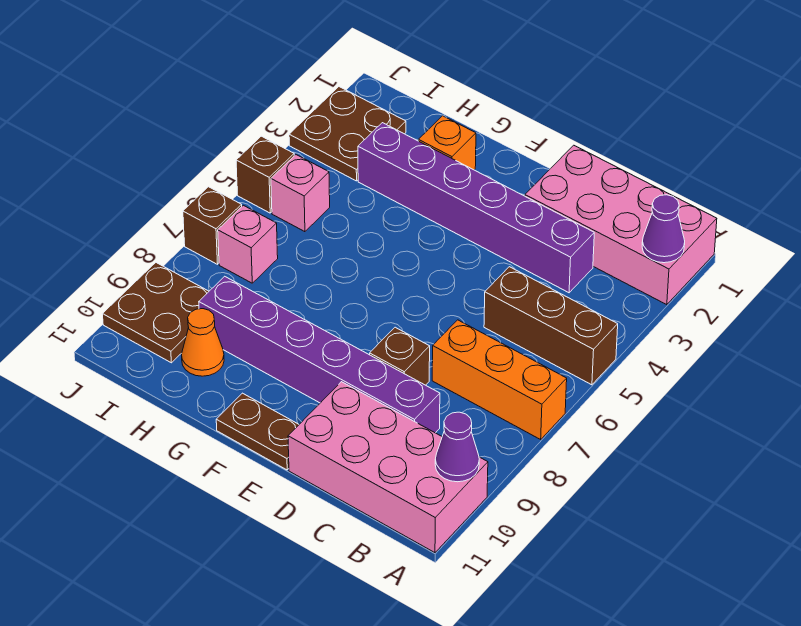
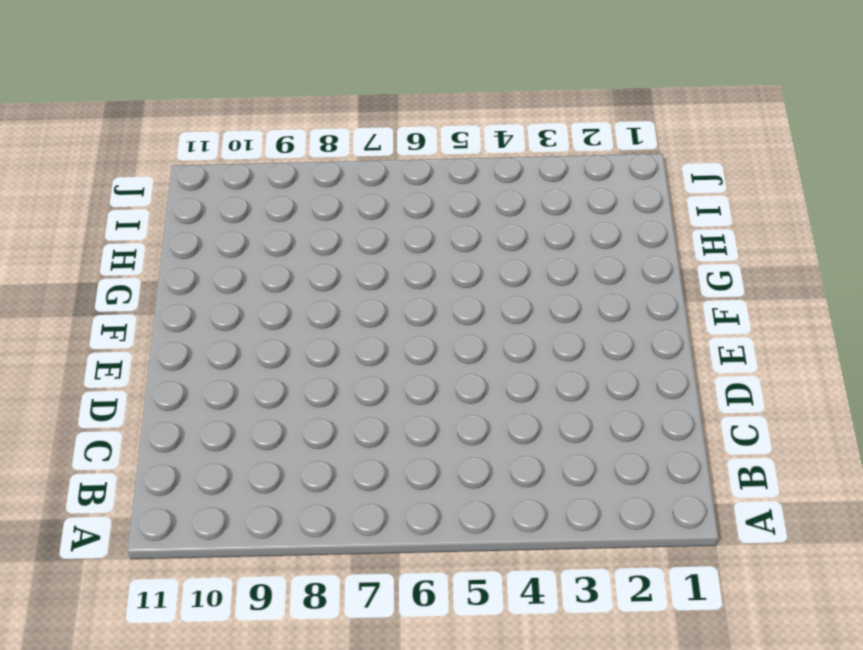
none -> pink 2x4 brick [525,145,717,305]
none -> brown 1x3 brick [484,267,618,385]
none -> orange 1x3 brick [432,320,567,439]

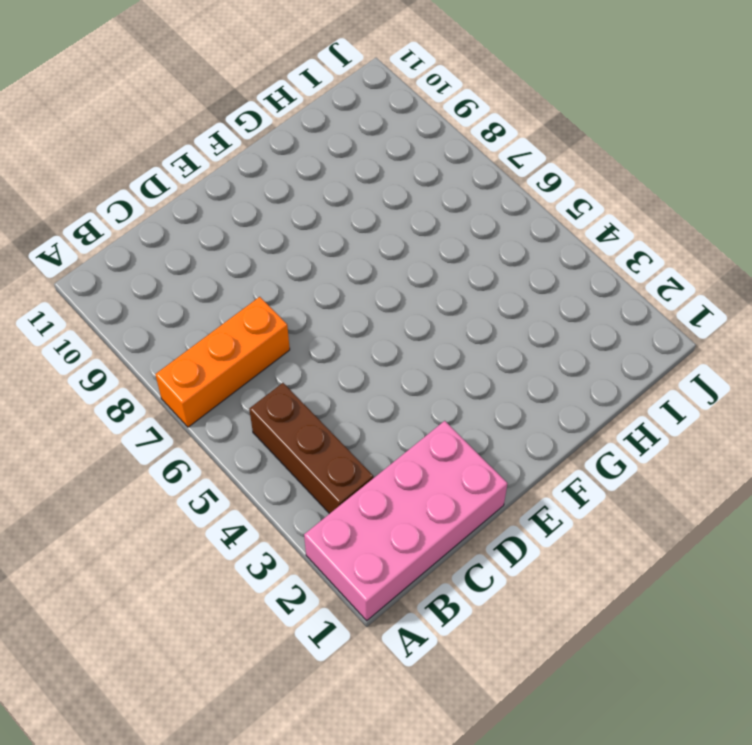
brown 1x3 brick [249,383,373,514] -> brown 1x3 brick turned to [484,267,618,385]
none -> pink 2x4 brick [288,382,488,553]
none -> purple 1x6 brick [358,123,594,293]
none -> purple 1x6 brick [199,276,440,433]

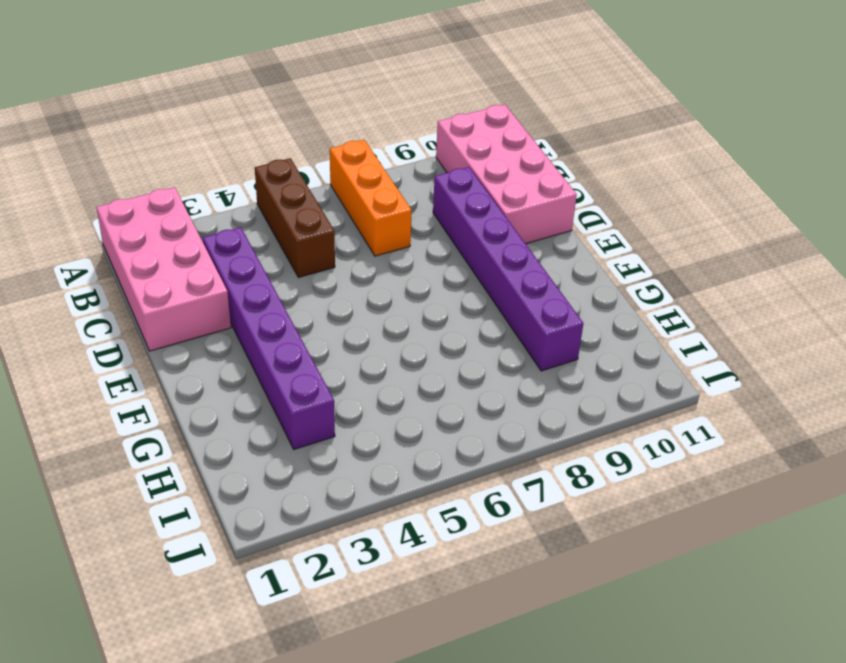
none -> brown 1x1 brick [370,327,430,385]
none -> brown 1x2 plate [216,393,299,470]
none -> orange 1x1 brick [419,116,476,170]

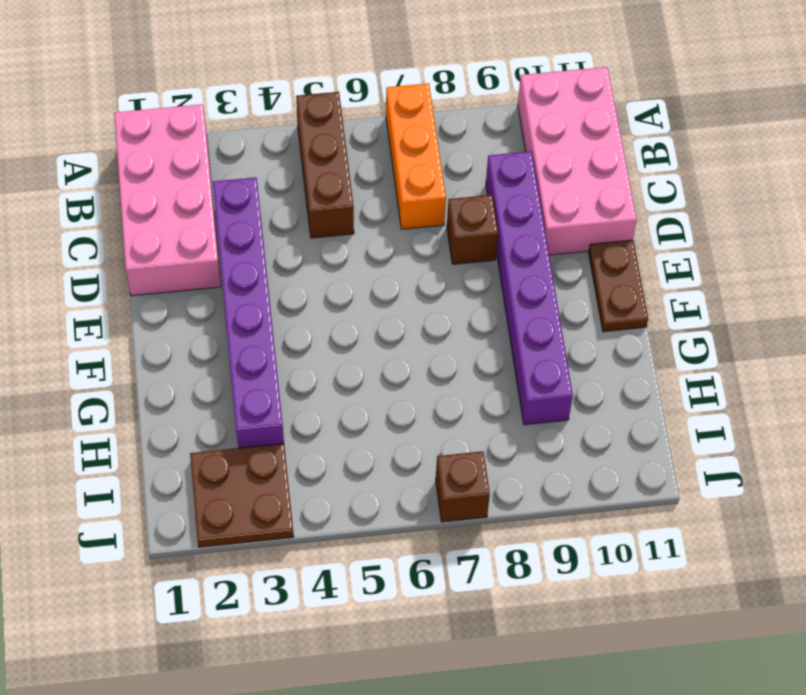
none -> orange 1x1 brick [419,116,476,170]
none -> orange 1x1 cone [181,309,224,376]
none -> pink 1x1 brick [271,155,330,232]

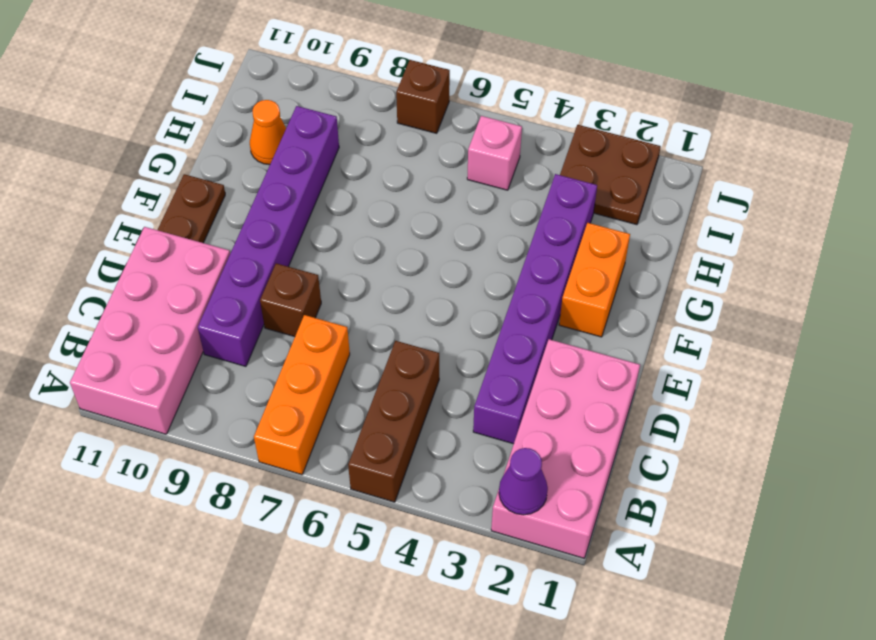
orange 1x2 brick [559,223,630,337] -> orange 1x1 brick [419,116,476,170]
none -> pink 1x1 brick [218,205,278,283]
none -> brown 2x2 plate [103,263,209,363]
none -> brown 1x1 brick [236,136,294,213]

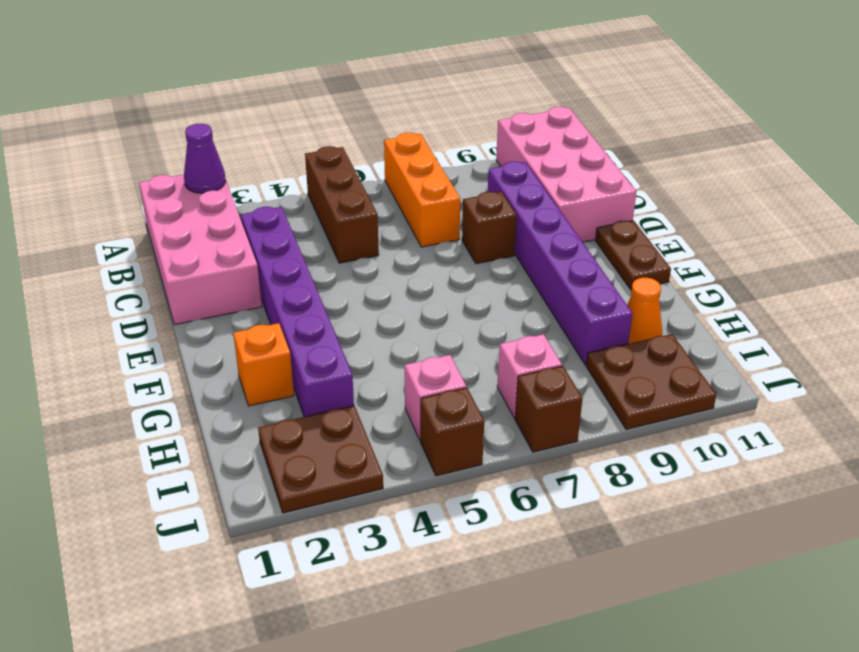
none -> purple 1x1 cone [435,412,479,482]

